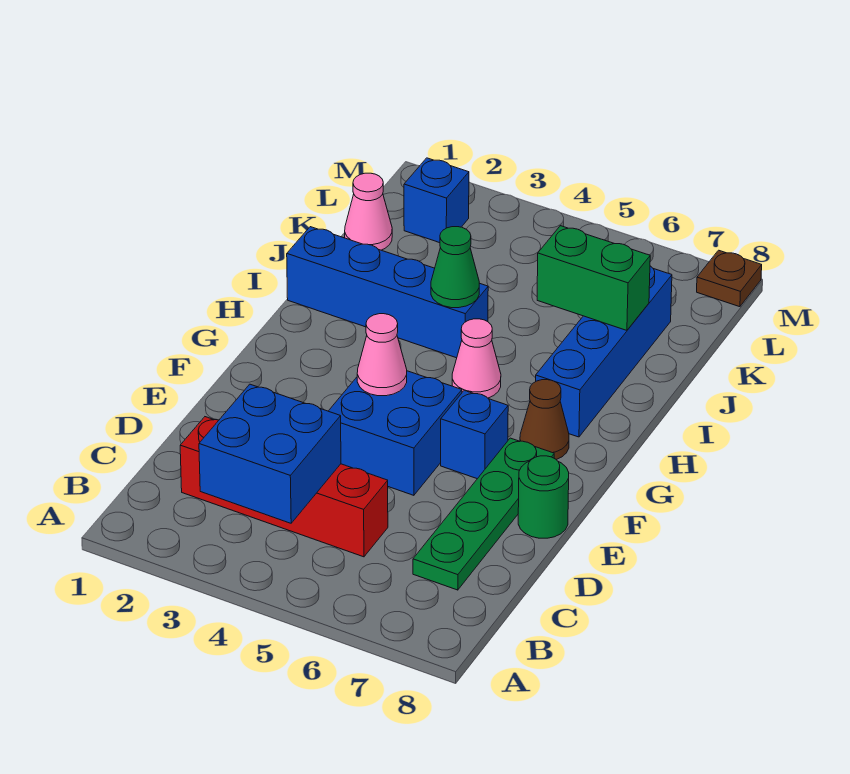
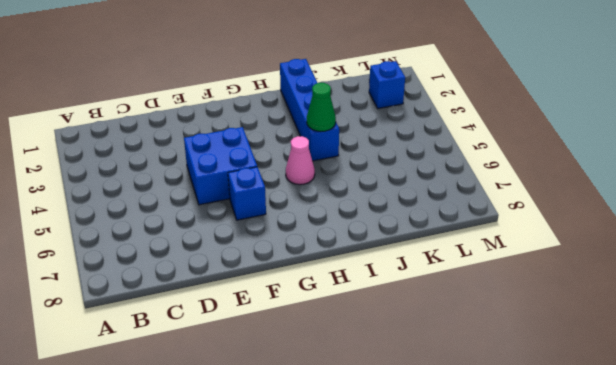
none -> red 1x4 brick [180,417,388,557]
none -> green 1x4 plate [413,438,554,590]
none -> green 1x1 round brick [518,456,569,538]

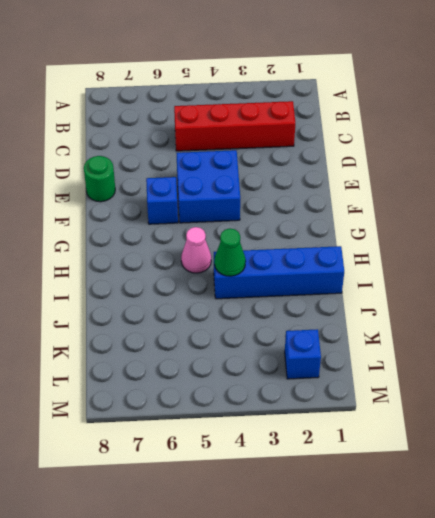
none -> green 1x4 plate [413,438,554,590]
none -> brown 1x1 cone [520,380,569,459]
none -> blue 1x4 brick [536,266,672,437]

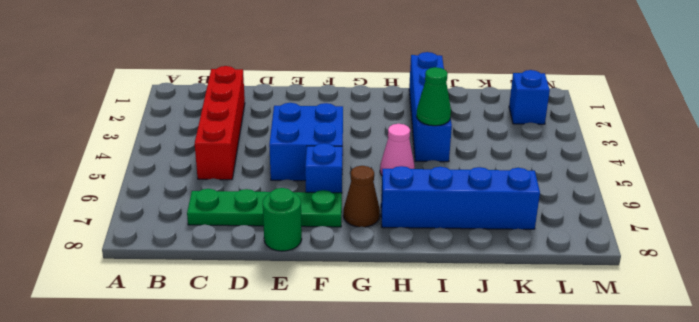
none -> pink 1x1 cone [345,173,392,250]
none -> brown 1x1 plate [697,250,762,307]
none -> blue 2x2 brick [199,384,341,523]

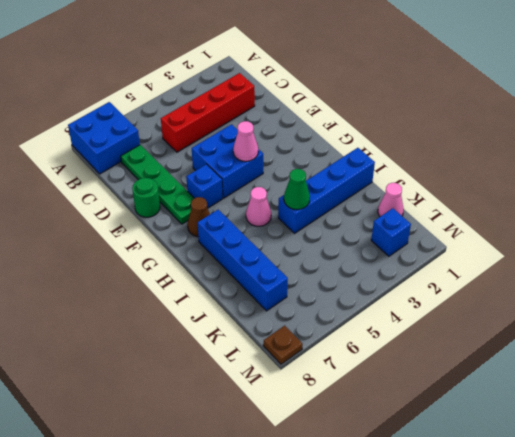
blue 2x2 brick [68,102,140,174] -> blue 2x2 brick moved to [199,384,341,523]
none -> green 1x2 brick [537,226,650,330]

